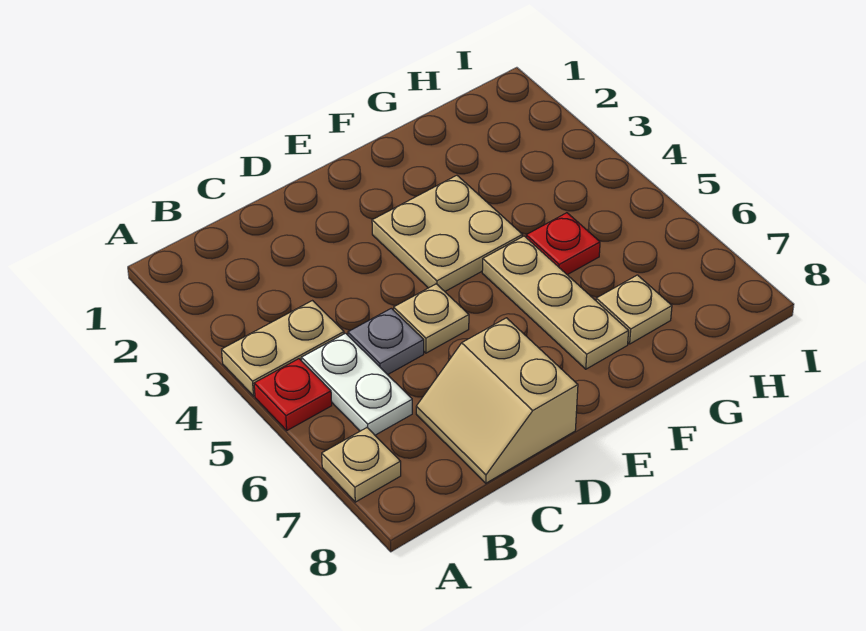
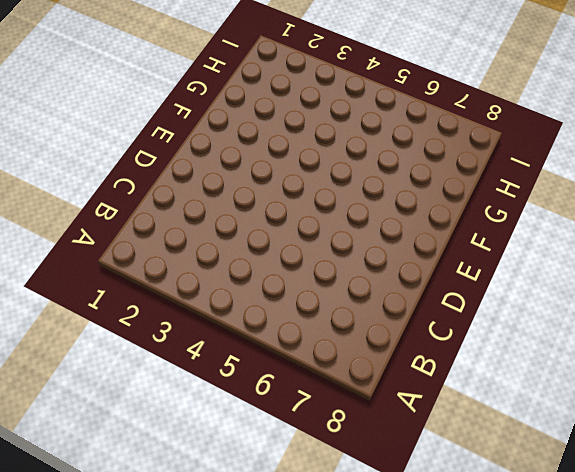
none -> tan 1x2 plate [222,301,344,396]
none -> red 1x1 plate [254,359,332,430]

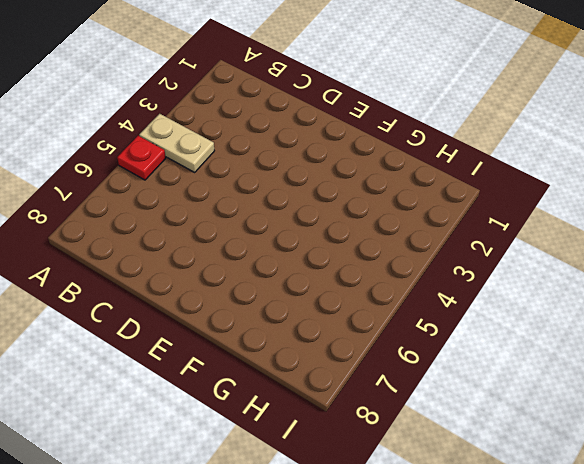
none -> tan 1x1 plate [322,428,401,502]
none -> white 1x2 plate [301,333,412,435]

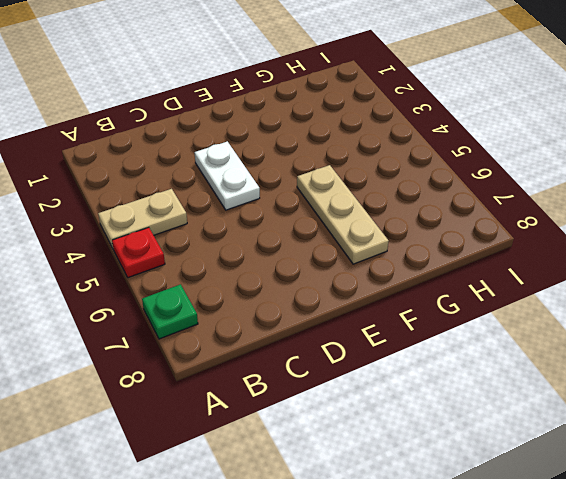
green 1x1 plate [142,284,198,339] -> tan 1x1 plate [322,428,401,502]
white 1x2 plate [195,141,260,210] -> white 1x2 plate moved to [301,333,412,435]
none -> grey 1x1 plate [348,308,424,375]
none -> tan 2x2 slope [416,318,578,483]

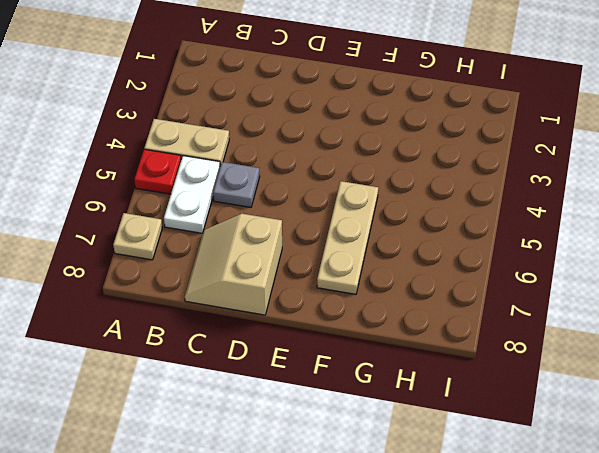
none -> tan 1x1 plate [394,284,469,353]
none -> tan 2x2 plate [372,175,522,291]

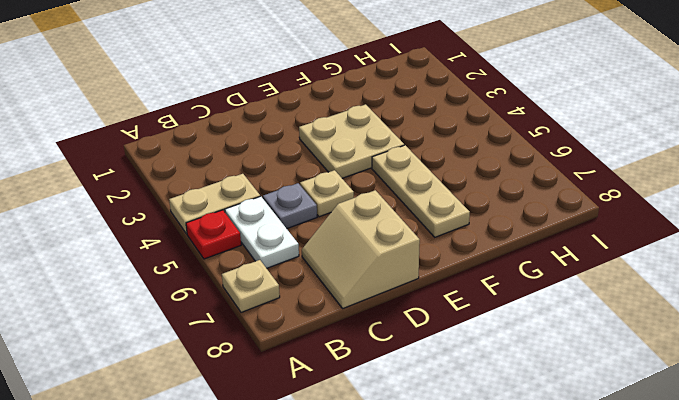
none -> red 1x1 plate [526,213,600,275]
none -> tan 1x1 plate [596,275,672,344]

